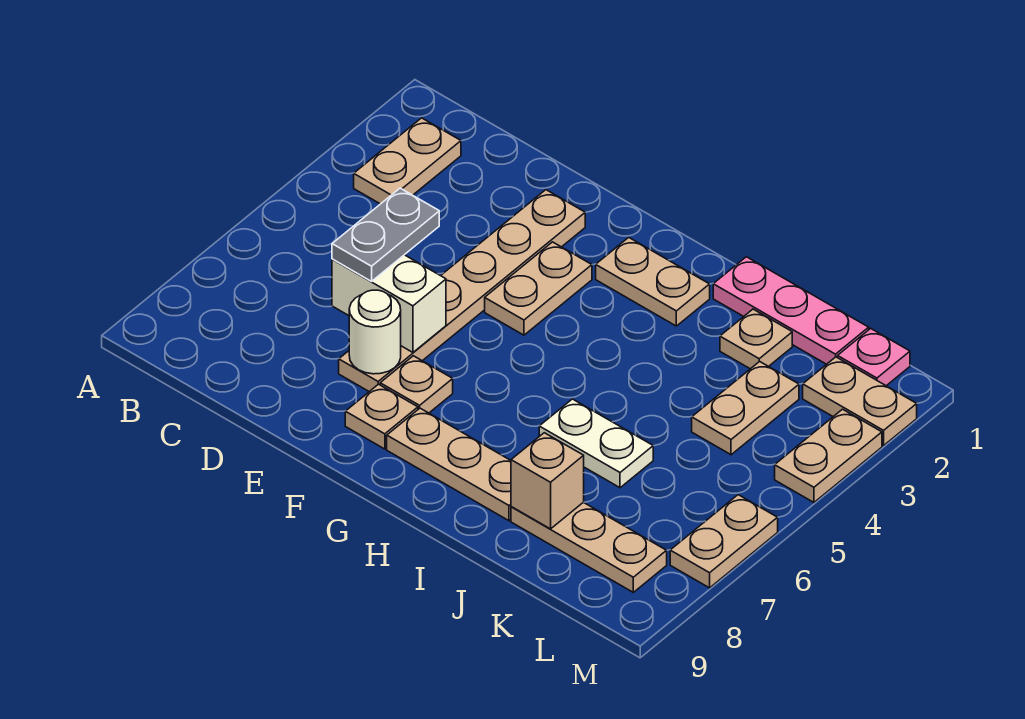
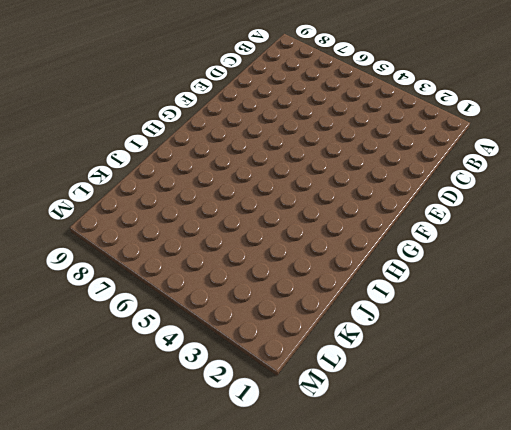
none -> tan 1x2 plate [354,118,461,204]
none -> tan 1x6 plate [339,190,585,392]
none -> tan 1x2 plate [485,242,592,335]

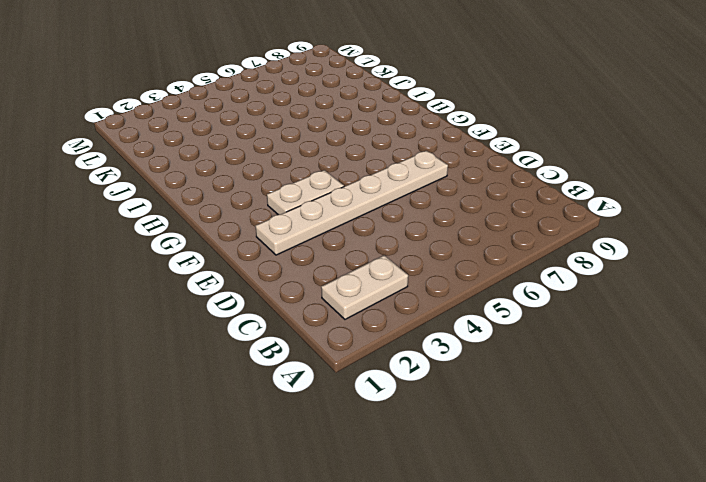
none -> tan 1x1 plate [380,356,453,413]
none -> tan 1x1 plate [345,384,418,449]
none -> tan 1x2 plate [596,237,710,326]

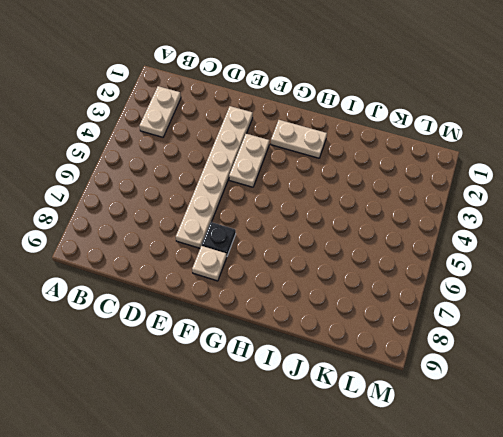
black 1x1 plate [202,222,236,256] -> tan 1x1 plate [380,356,453,413]
none -> tan 1x3 plate [387,408,511,521]
none -> pink 1x3 plate [713,257,869,364]
none -> white 1x2 plate [539,399,653,488]

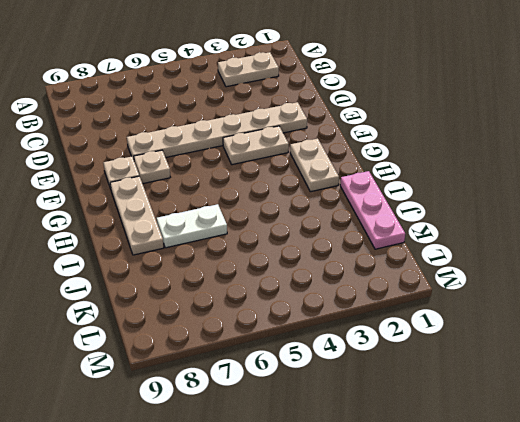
white 1x2 plate [157,204,227,248] -> white 1x2 plate turned to [539,399,653,488]
none -> tan 1x1 plate [720,309,792,369]
none -> tan 1x3 plate [511,502,667,592]
none -> tan 1x2 plate [692,361,799,455]

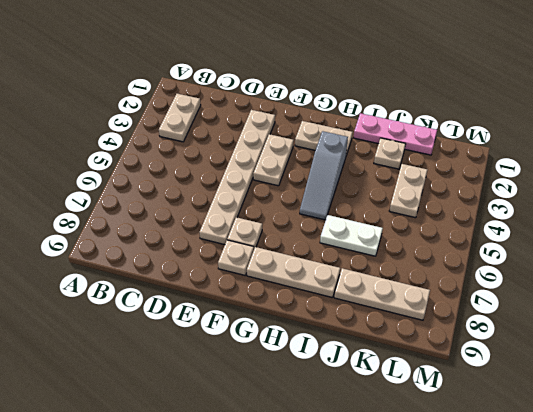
grey 1x3 slope [300,131,348,220] -> none
none -> pink 1x1 plate [838,328,910,386]
none -> tan 1x2 plate [803,357,917,446]
none -> tan 1x2 plate [775,409,882,502]

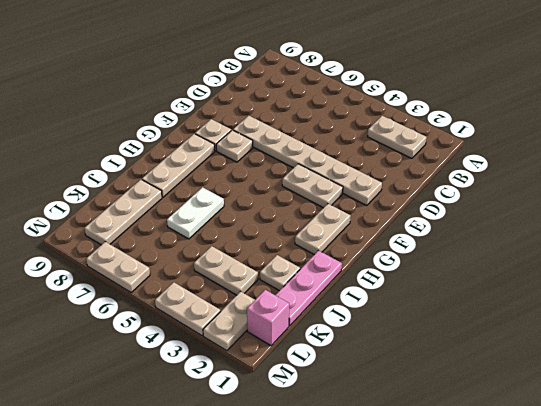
pink 1x1 brick [247,290,289,346] -> pink 1x1 plate [838,328,910,386]
none -> white 1x2 brick [332,255,446,352]
none -> white 1x1 round brick [349,290,401,374]
none -> tan 1x1 brick [511,433,584,529]

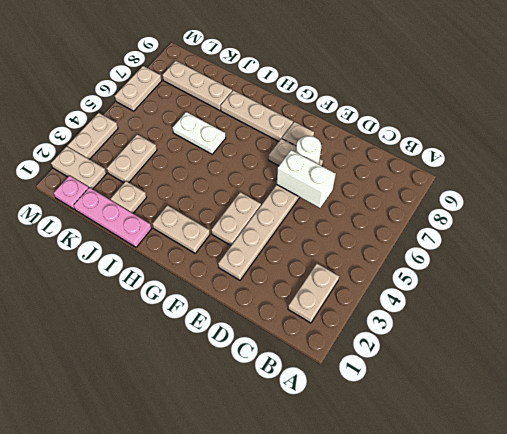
none -> tan 1x1 brick [511,433,584,529]
none -> grey 1x2 plate [332,188,439,281]

